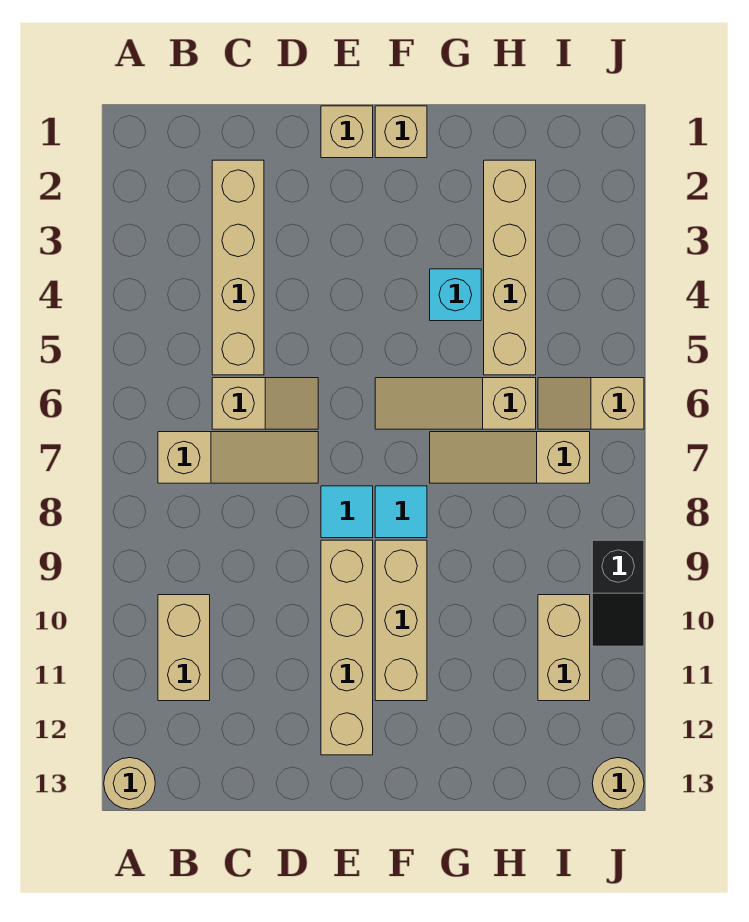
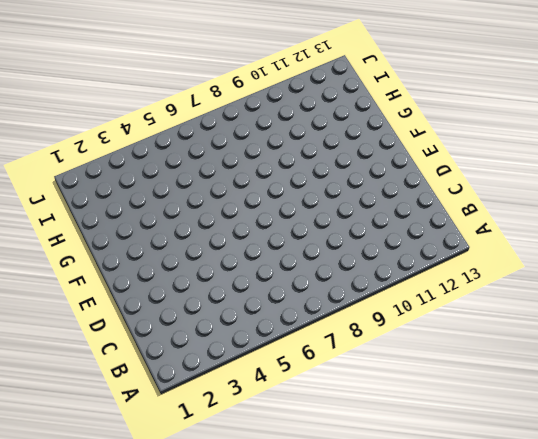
none -> tan 1x1 round brick [104,758,155,809]
none -> tan 1x3 slope [158,432,318,483]
none -> tan 1x2 brick [158,595,210,701]

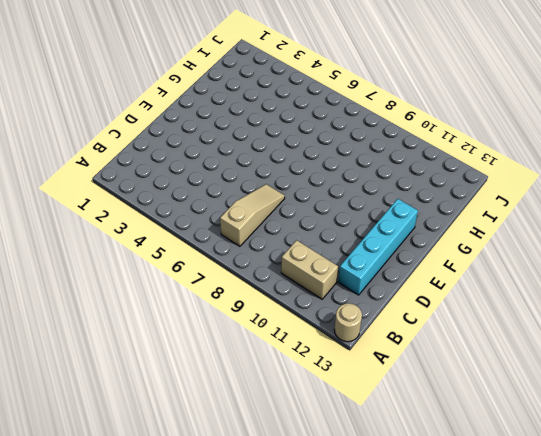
cyan 1x4 brick [338,199,418,295] -> tan 1x4 brick [321,540,373,755]
none -> tan 1x4 brick [212,160,264,375]
none -> tan 1x2 slope [212,378,318,429]
none -> tan 1x1 brick [321,106,373,158]

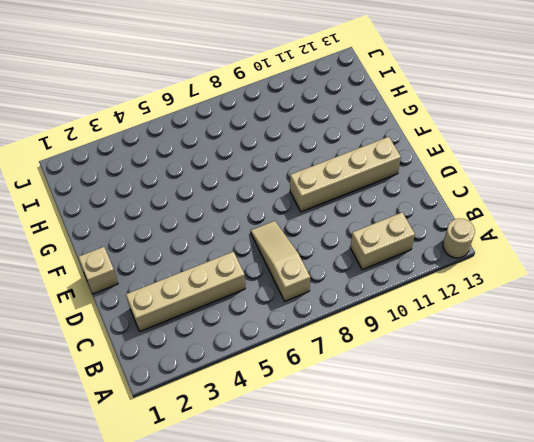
none -> tan 1x2 slope [212,378,318,429]
none -> cyan 1x1 tile [321,486,373,538]
none -> tan 1x1 brick [375,106,427,158]

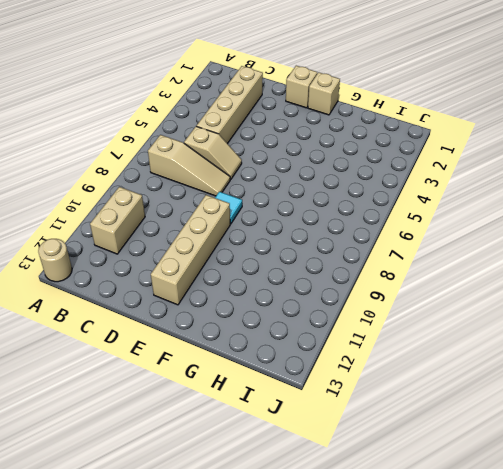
none -> tan 1x3 slope [375,378,536,429]
none -> cyan 1x1 tile [375,486,427,538]
none -> tan 1x3 brick [375,540,427,701]

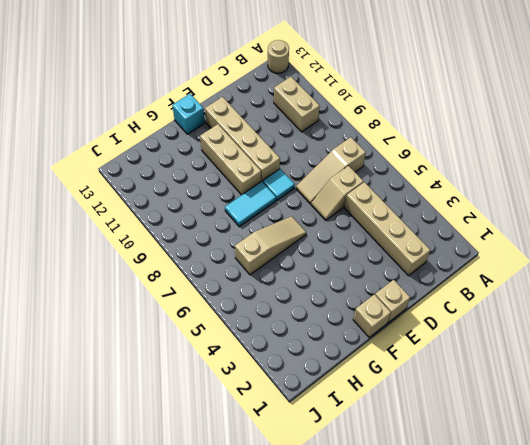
cyan 1x2 tile [225,182,276,227] -> cyan 1x1 tile [375,486,427,538]
cyan 1x1 brick [172,94,205,134] -> cyan 1x1 brick moved to [430,269,481,321]
none -> tan 1x3 slope [430,432,590,483]
none -> tan 1x4 brick [484,160,536,375]
none -> tan 1x2 slope [538,378,644,429]

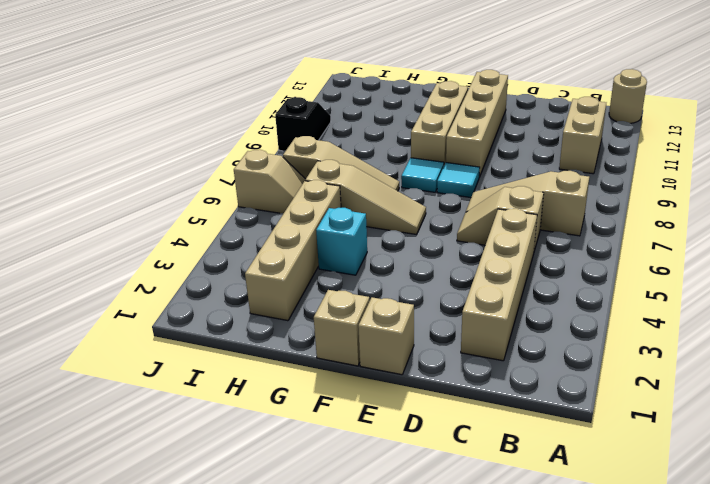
none -> tan 1x2 brick [538,595,590,701]
none -> tan 1x1 round brick [592,758,644,809]

